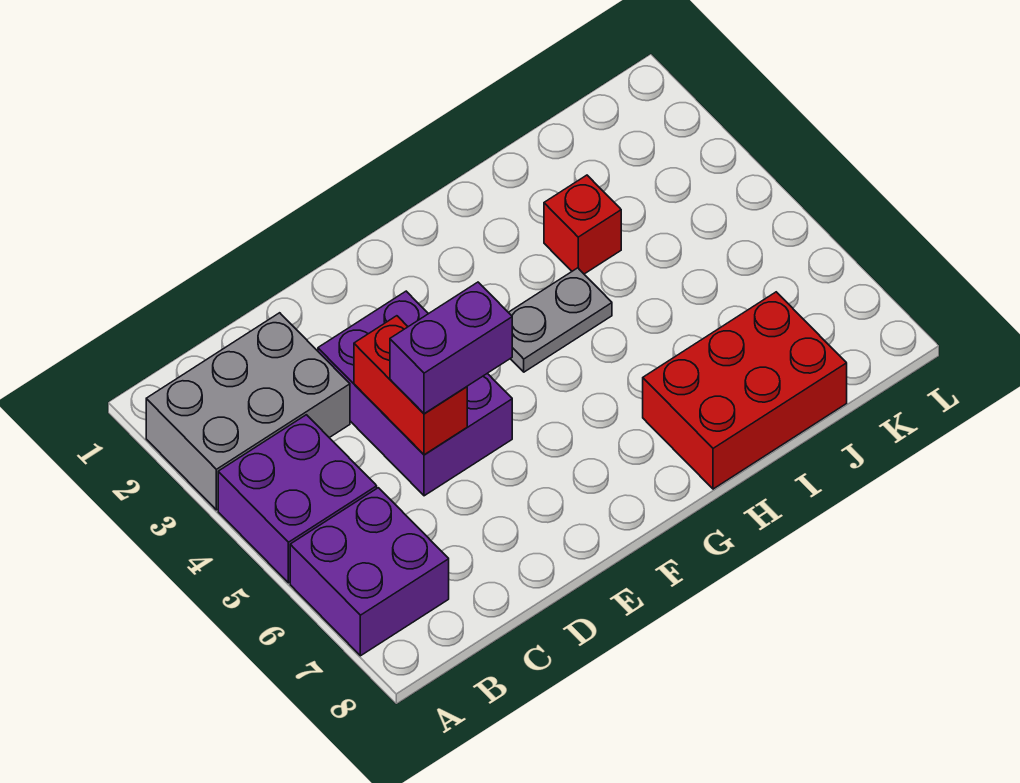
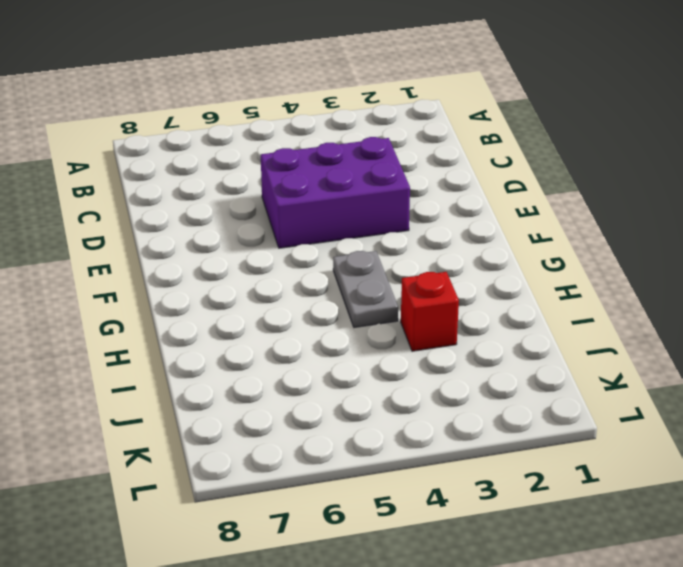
none -> grey 2x3 brick [146,313,350,510]
none -> purple 2x2 brick [218,415,377,583]

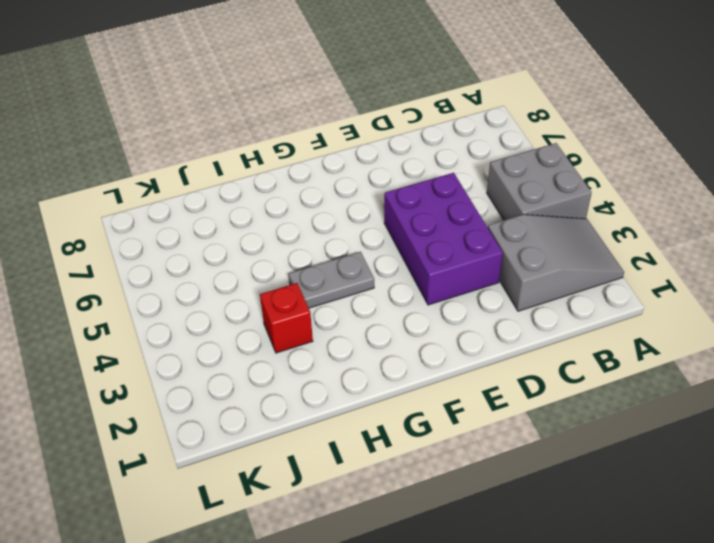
grey 2x3 slope [488,215,624,311] -> grey 2x3 brick [146,313,350,510]
grey 2x2 brick [487,143,592,220] -> purple 2x2 brick [218,415,377,583]
none -> purple 2x2 brick [290,488,449,656]
none -> red 2x3 brick [643,292,847,489]

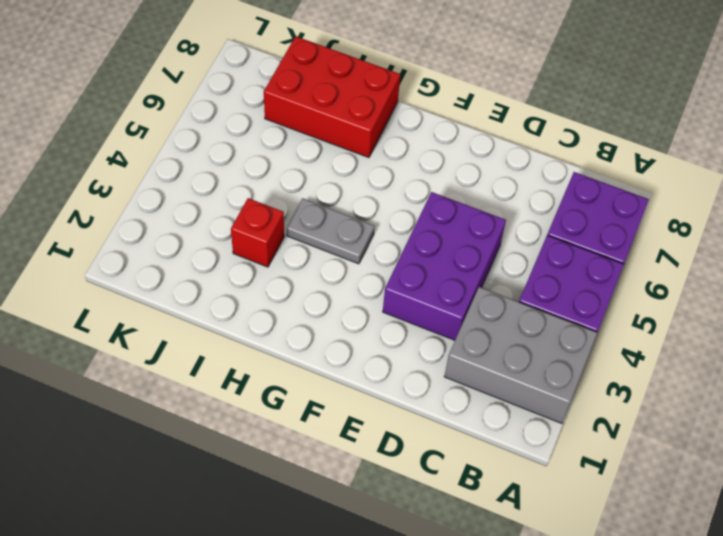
none -> red 1x2 brick [354,316,467,455]
none -> purple 1x2 brick [390,282,512,414]

